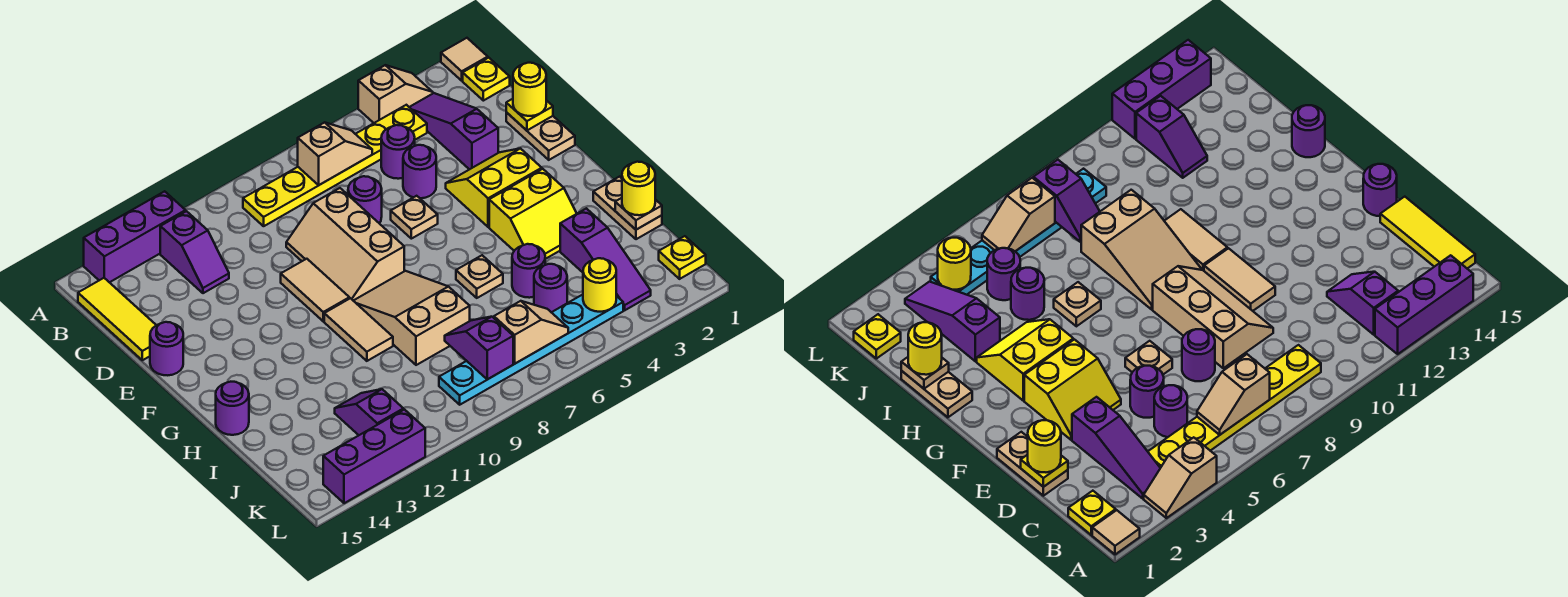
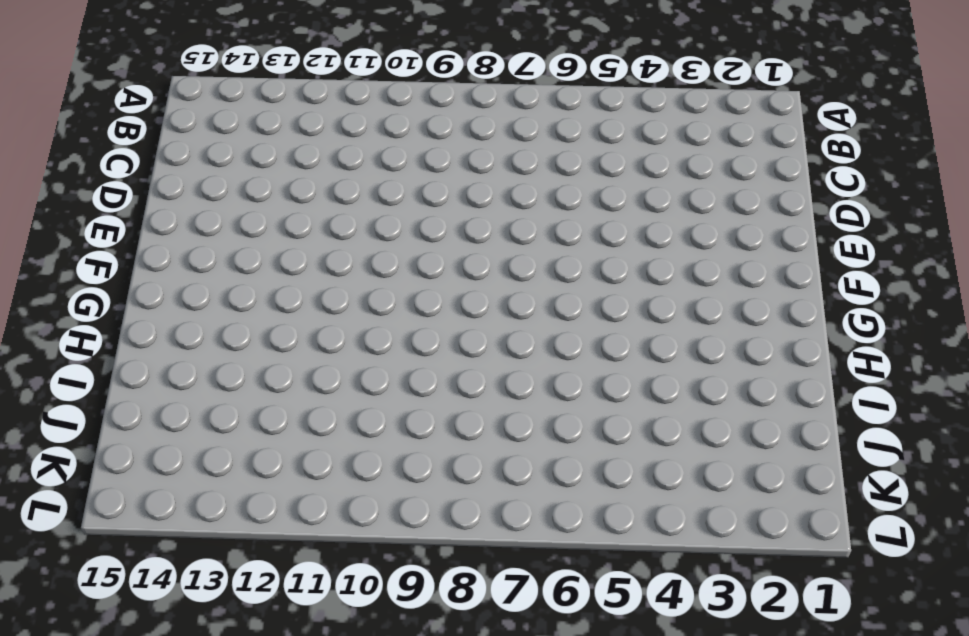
none -> tan 1x1 tile [441,38,488,81]
none -> tan 1x2 slope [358,65,433,123]
none -> purple 1x3 brick [84,191,186,282]
none -> yellow 1x1 plate [463,58,510,101]

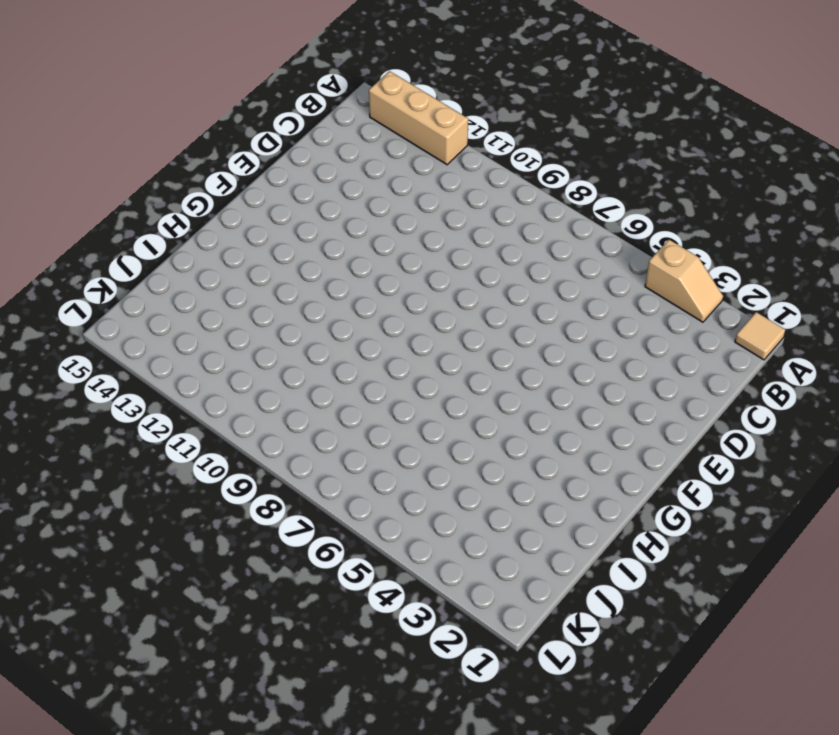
tan 1x3 brick [369,71,468,165] -> purple 1x3 brick [84,191,186,282]
none -> yellow 1x1 plate [463,58,510,101]
none -> purple 1x3 slope [409,93,498,170]
none -> yellow 1x6 plate [243,105,427,226]
none -> purple 1x2 slope [160,211,229,293]

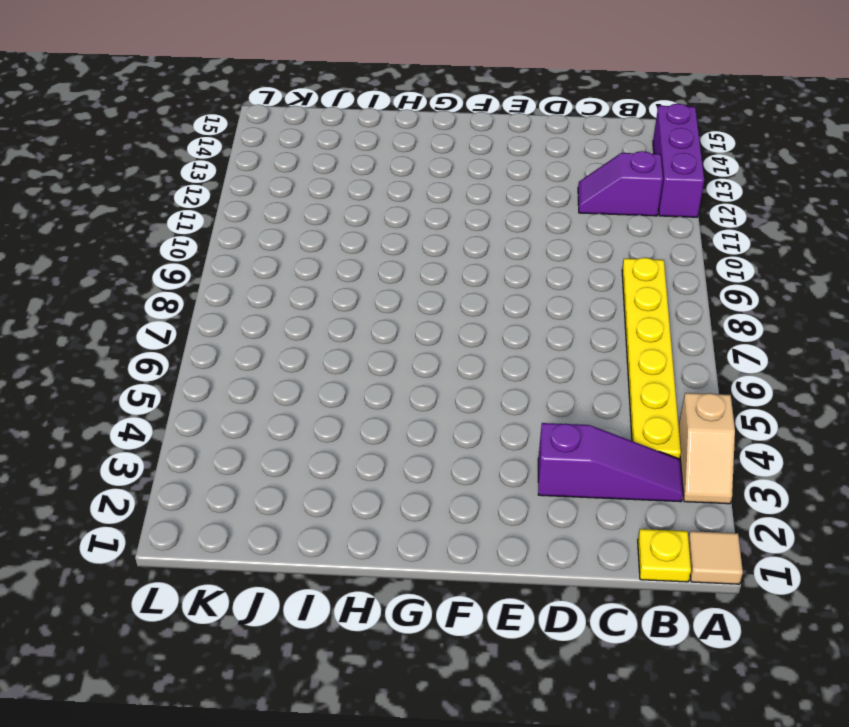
none -> yellow 1x3 tile [78,278,156,360]
none -> purple 1x1 round brick [381,125,415,179]
none -> tan 1x2 plate [506,112,575,160]
none -> purple 1x1 round brick [403,145,436,198]

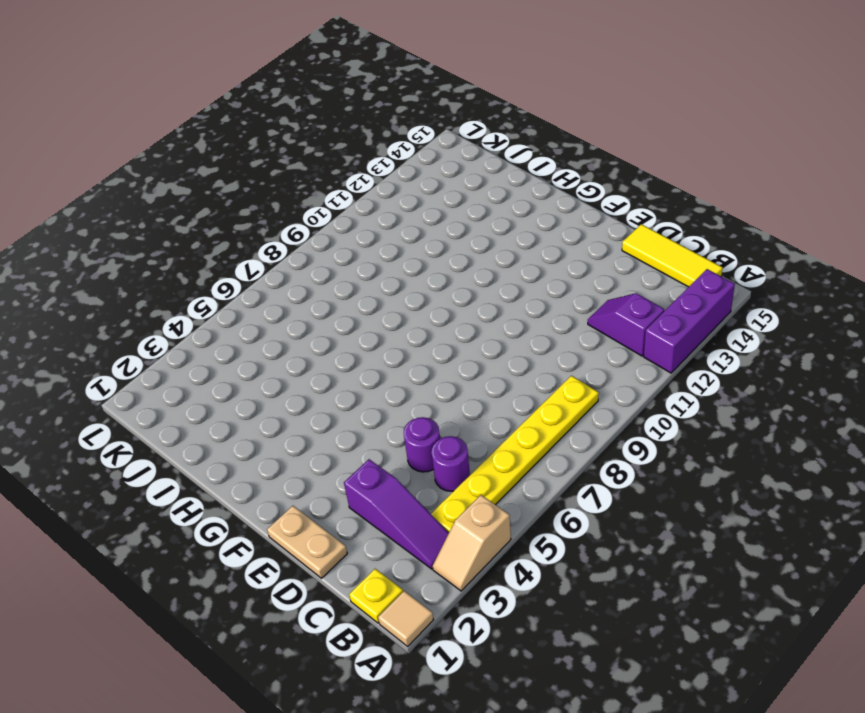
none -> purple 1x1 round brick [348,176,382,223]
none -> tan 2x3 slope [286,188,404,301]
none -> yellow 2x2 slope [446,148,542,227]
none -> tan 1x1 plate [391,196,438,239]

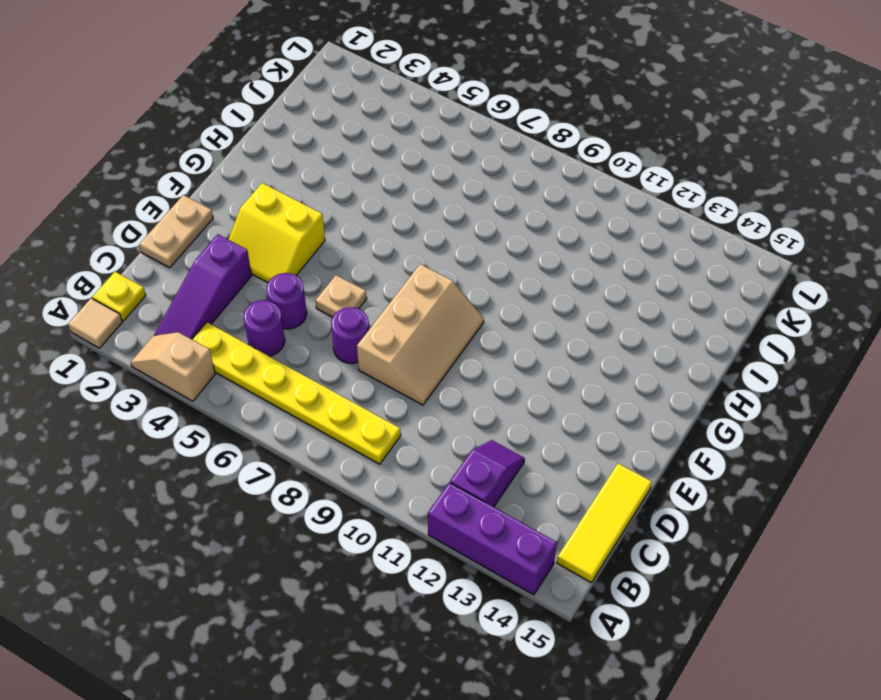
none -> tan 1x2 tile [281,259,349,321]
none -> purple 1x1 round brick [150,322,183,375]
none -> yellow 2x2 slope [489,169,577,259]
none -> tan 2x3 slope [354,271,470,365]

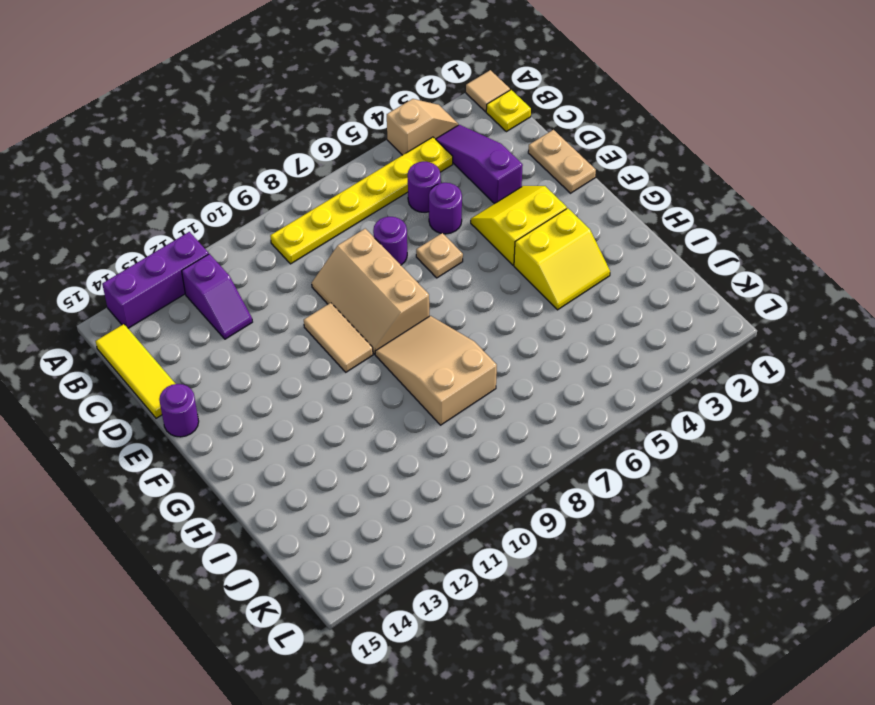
none -> tan 1x2 tile [324,298,393,361]
none -> tan 1x2 plate [593,177,662,239]
none -> tan 1x1 plate [456,255,503,298]
none -> purple 1x1 round brick [216,382,249,435]

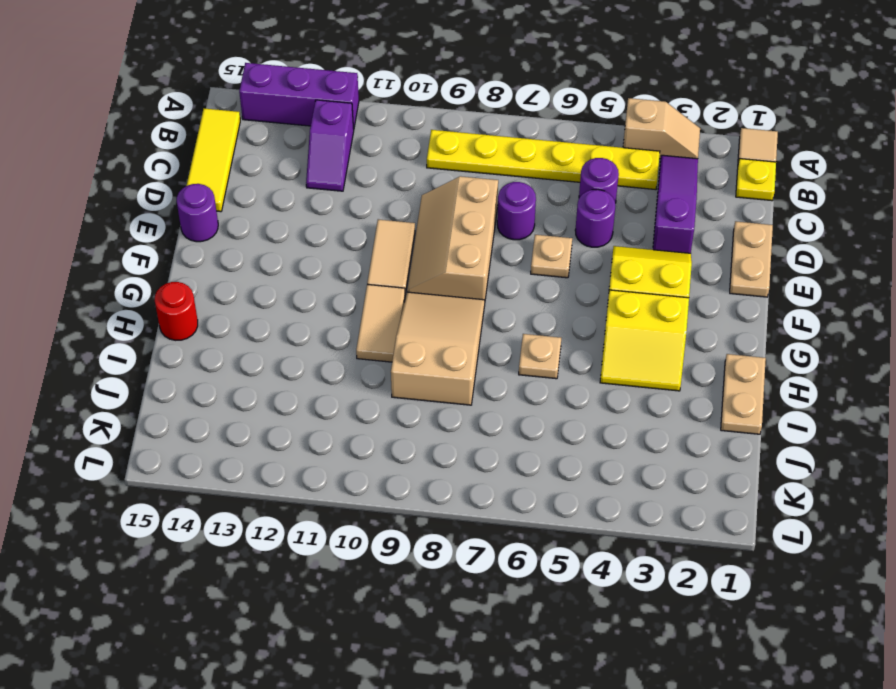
red 1x1 round brick [155,282,198,340] -> purple 1x1 round brick [216,382,249,435]
none -> purple 1x3 slope [560,208,651,310]
none -> purple 1x1 round brick [512,244,545,298]
none -> purple 1x1 round brick [534,264,567,312]
none -> purple 1x2 slope [335,389,403,435]

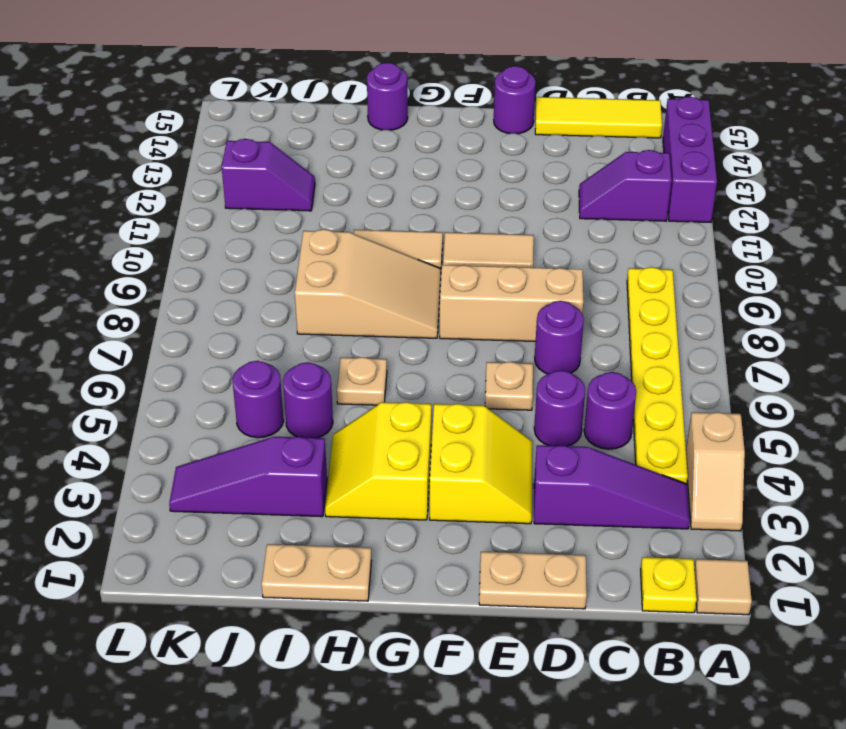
none -> yellow 1x1 plate [659,236,706,279]
none -> cyan 1x6 plate [439,295,623,405]
none -> purple 1x3 brick [323,410,425,503]
none -> tan 1x2 slope [298,122,372,185]

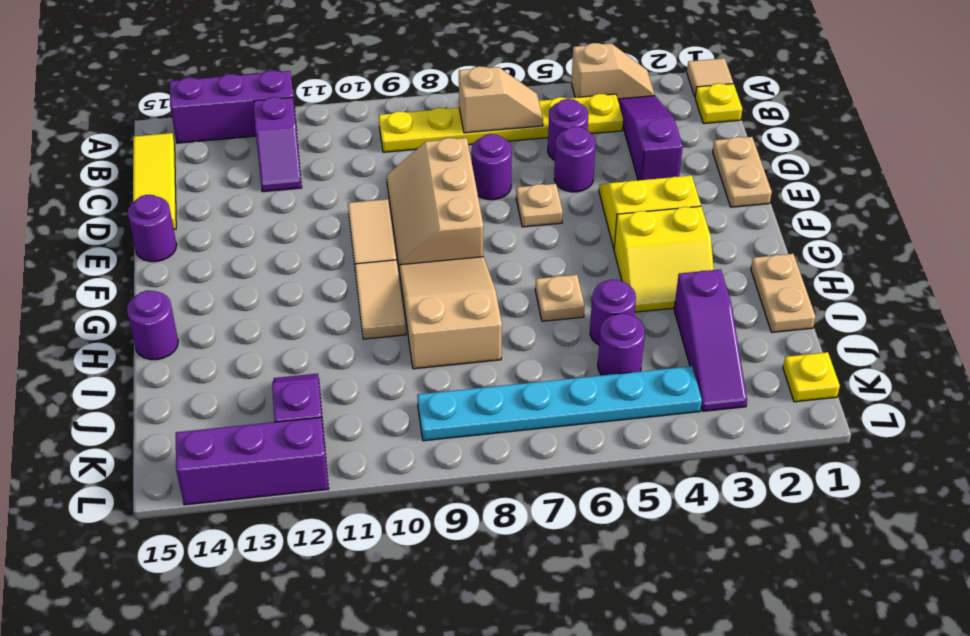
none -> yellow 1x1 plate [506,99,553,130]
none -> tan 1x1 plate [615,198,662,230]
none -> purple 1x2 slope [445,317,513,379]
none -> yellow 1x1 round brick [583,258,616,312]

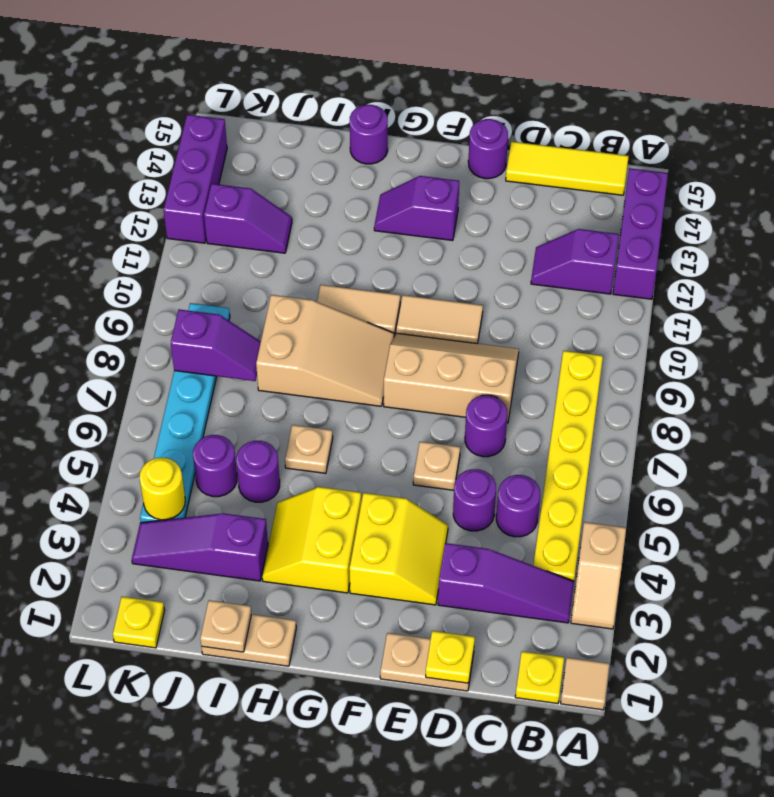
purple 1x2 slope [374,176,459,241] -> none
none -> tan 1x2 slope [298,122,372,185]
none -> tan 1x2 slope [494,301,568,364]
none -> yellow 1x1 round brick [513,63,546,116]
none -> yellow 1x1 round brick [622,162,655,215]

